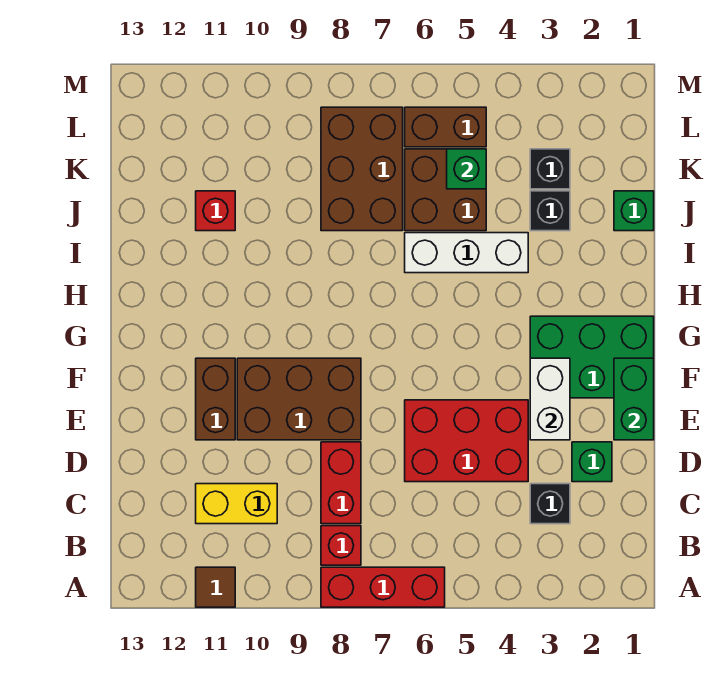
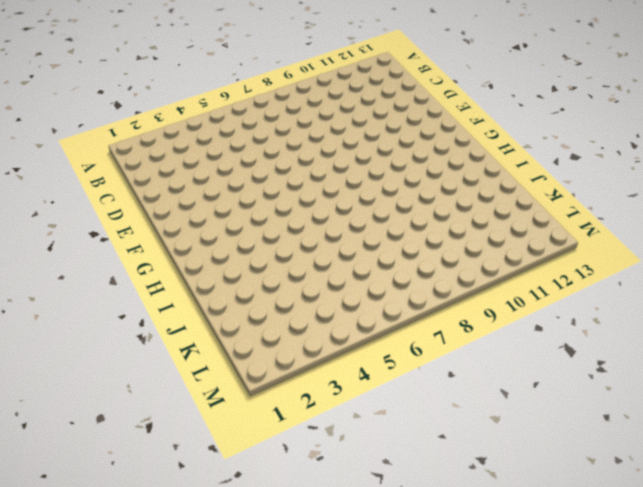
none -> red 1x3 brick [321,567,445,607]
none -> brown 1x1 tile [196,567,235,607]
none -> red 1x1 brick [321,526,361,565]

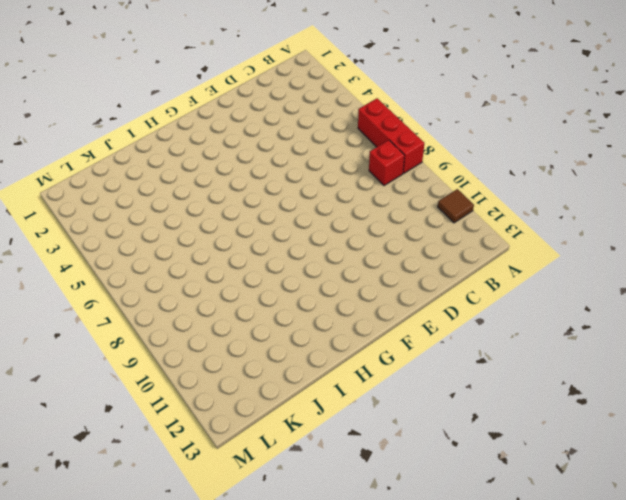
none -> black 1x1 brick [530,484,570,524]
none -> red 1x2 brick [321,442,361,524]
none -> yellow 1x2 brick [196,484,277,524]

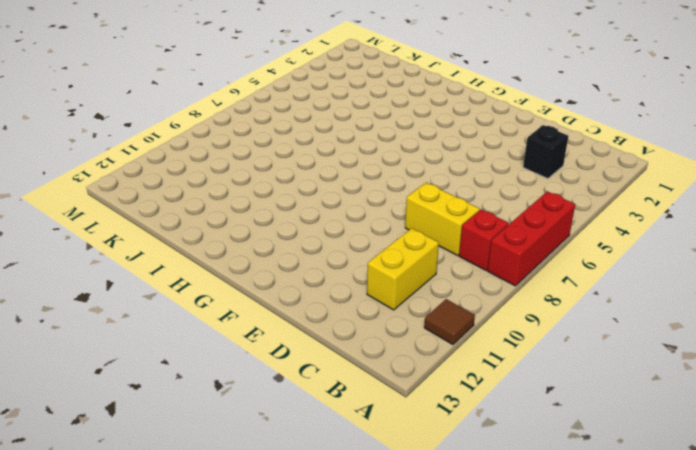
yellow 1x2 brick [405,183,480,255] -> red 1x2 brick [321,442,361,524]
none -> green 1x1 brick [572,442,612,482]
none -> red 2x3 brick [405,400,528,482]
none -> brown 2x3 brick [237,358,361,440]

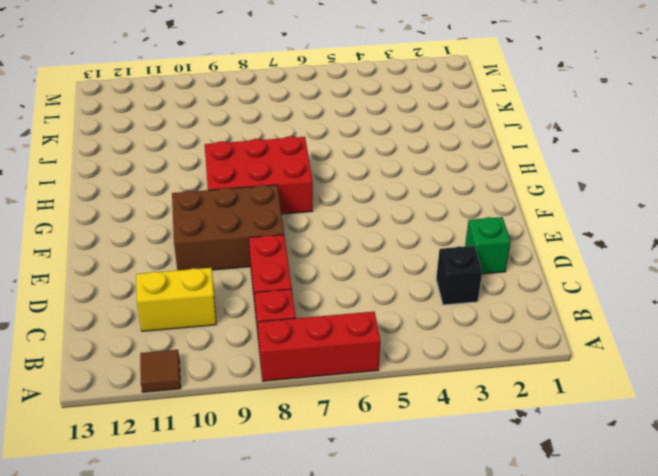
red 2x3 brick [205,136,313,214] -> red 2x3 brick moved to [405,400,528,482]
none -> brown 1x2 brick [196,358,235,440]
none -> green 2x3 brick [530,316,654,398]
none -> white 1x3 brick [405,233,528,273]

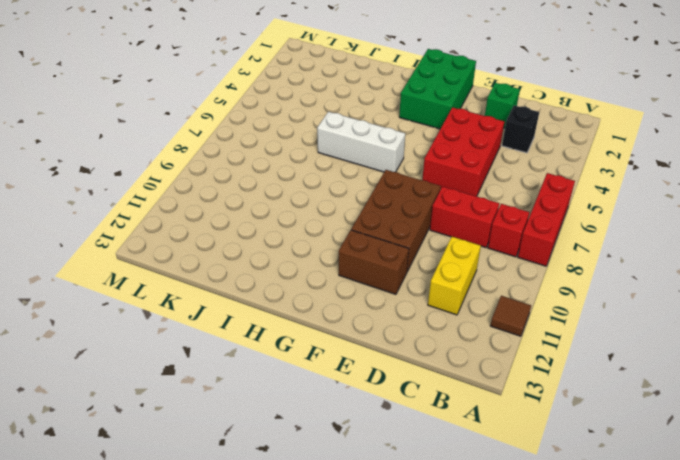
white 1x3 brick [317,112,405,172] -> white 1x3 brick turned to [405,233,528,273]
none -> green 1x1 brick [614,191,654,231]
none -> black 1x1 brick [530,191,570,231]
none -> brown 2x2 brick [405,149,486,231]

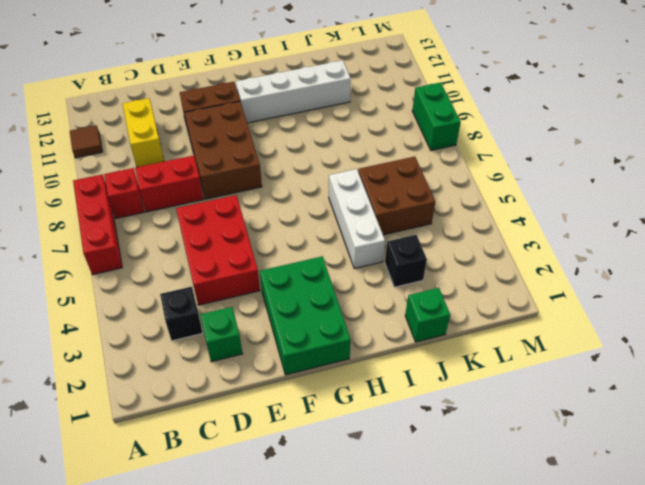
white 1x4 brick [236,60,351,123] -> red 1x1 brick [196,191,235,231]
green 1x2 brick [412,82,461,150] -> green 1x2 brick turned to [614,358,654,440]
none -> brown 2x3 brick [321,107,403,231]
none -> black 1x1 brick [530,149,570,189]
none -> brown 1x2 brick [405,107,486,147]

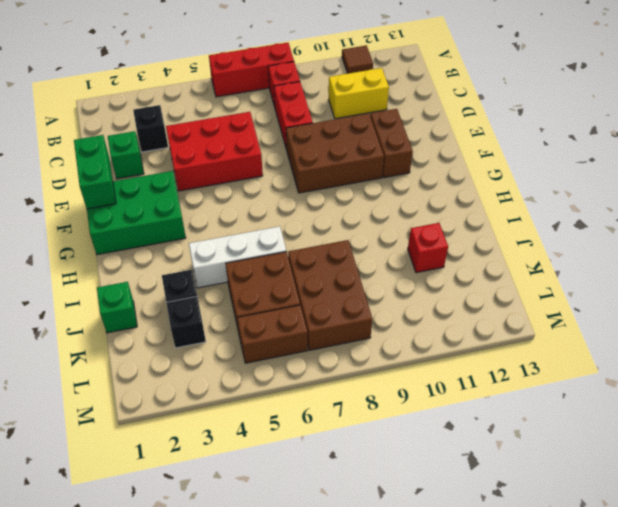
none -> white 1x2 brick [530,358,570,440]
none -> green 1x1 brick [447,149,486,189]

